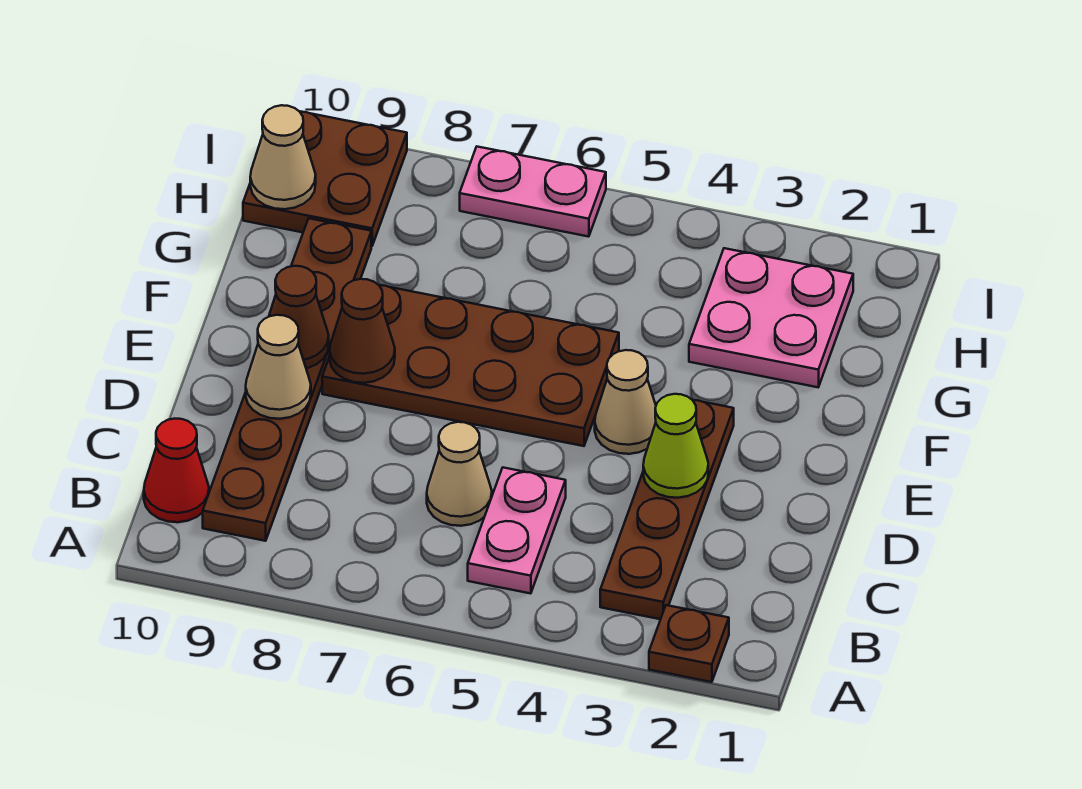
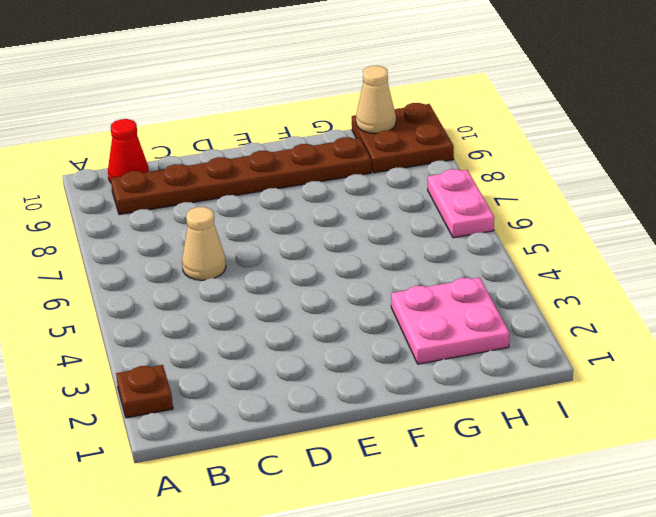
none -> brown 1x4 plate [600,400,734,619]
none -> pink 1x2 plate [468,468,566,594]
none -> tan 1x1 cone [595,350,656,454]

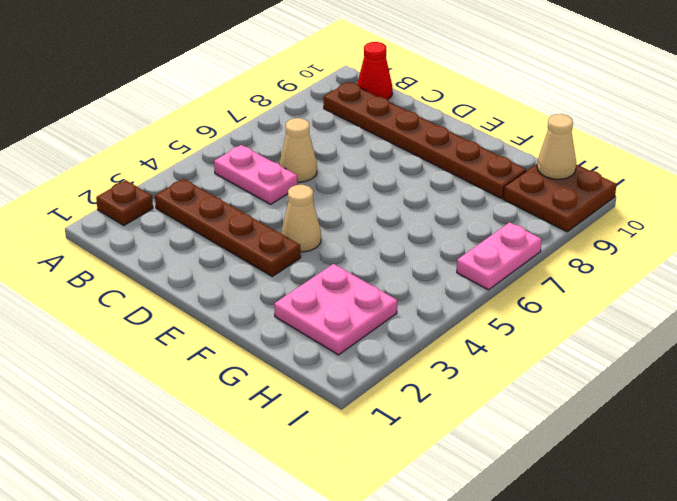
none -> brown 2x4 plate [322,285,619,446]
none -> lime 1x1 cone [643,394,708,498]
none -> tan 1x1 cone [246,315,311,419]

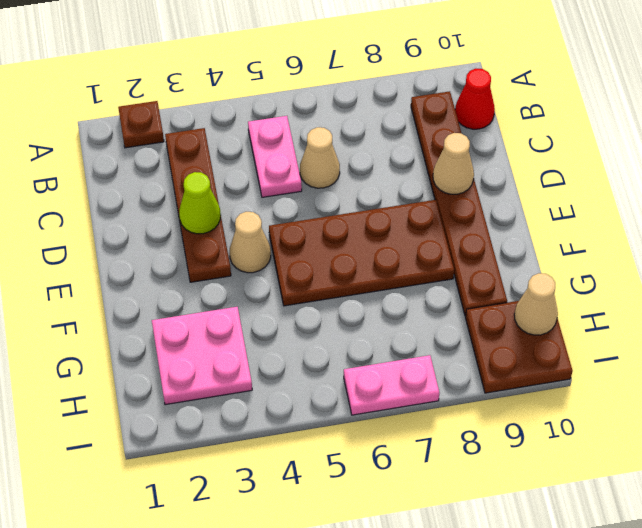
none -> brown 1x1 cone [330,279,395,383]
none -> brown 1x1 cone [269,266,329,368]

